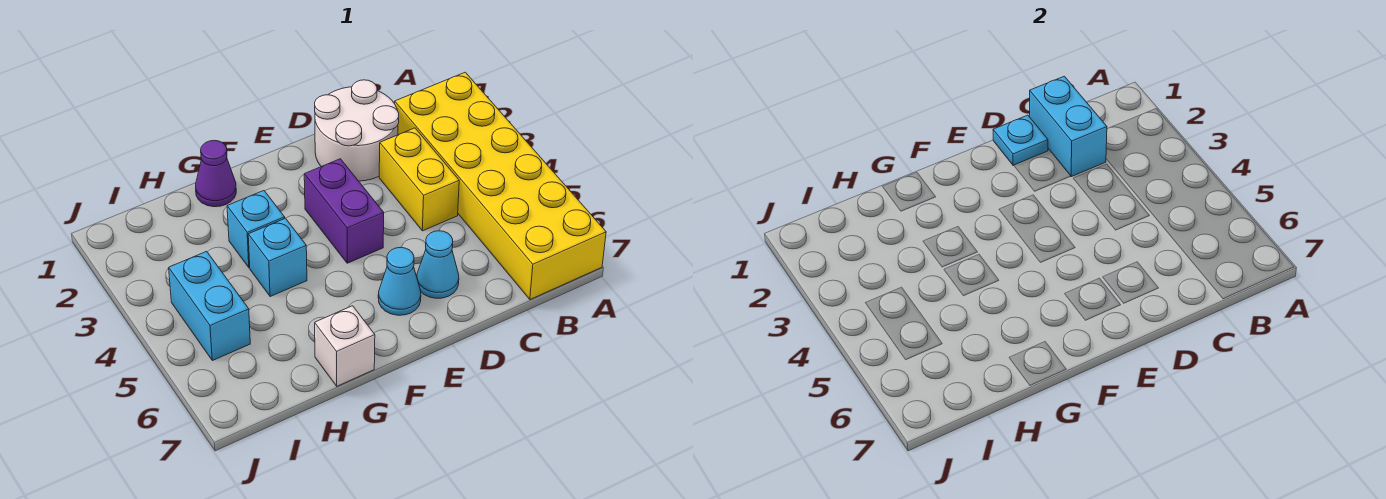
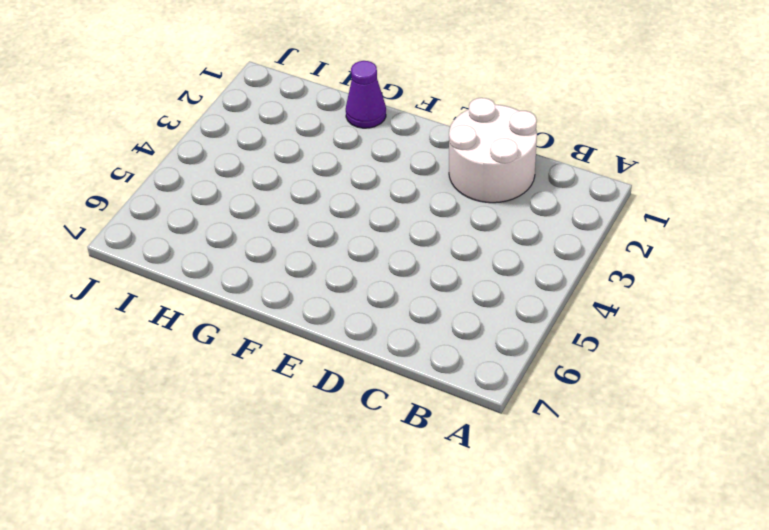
none -> yellow 2x6 brick [395,72,606,299]
none -> yellow 1x2 brick [379,128,459,231]
none -> cyan 1x1 cone [417,231,459,298]

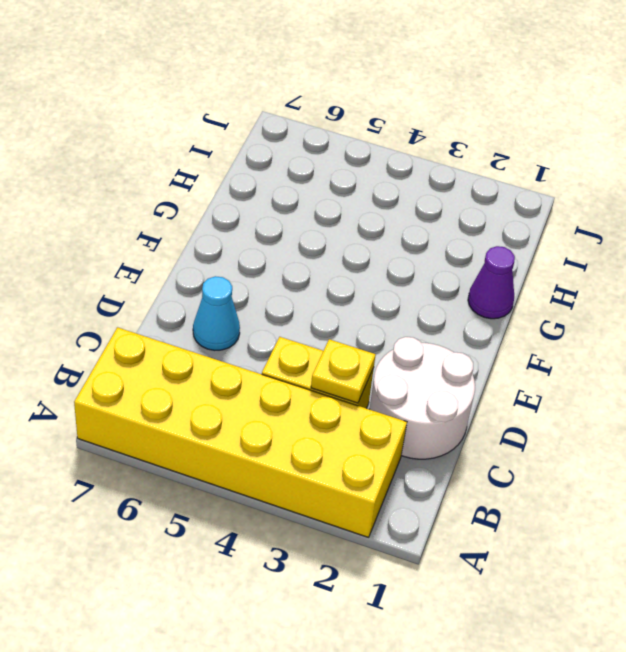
yellow 1x1 plate [311,339,376,403] -> none
none -> purple 1x2 brick [304,159,384,263]
none -> cyan 1x1 cone [378,247,421,315]
none -> cyan 1x1 brick [227,191,285,268]

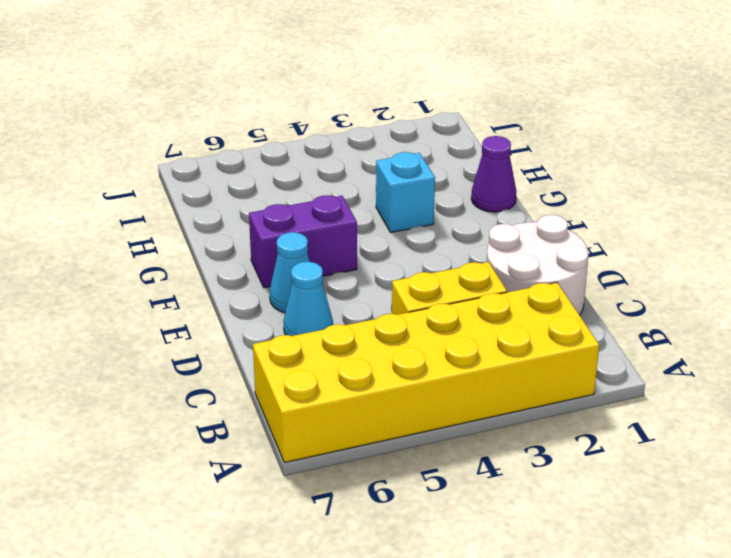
purple 1x2 brick [249,195,357,288] -> purple 1x2 brick moved to [304,159,384,263]
none -> cyan 1x1 brick [248,218,307,297]
none -> white 1x1 brick [315,306,375,386]
none -> cyan 1x2 brick [169,251,250,361]

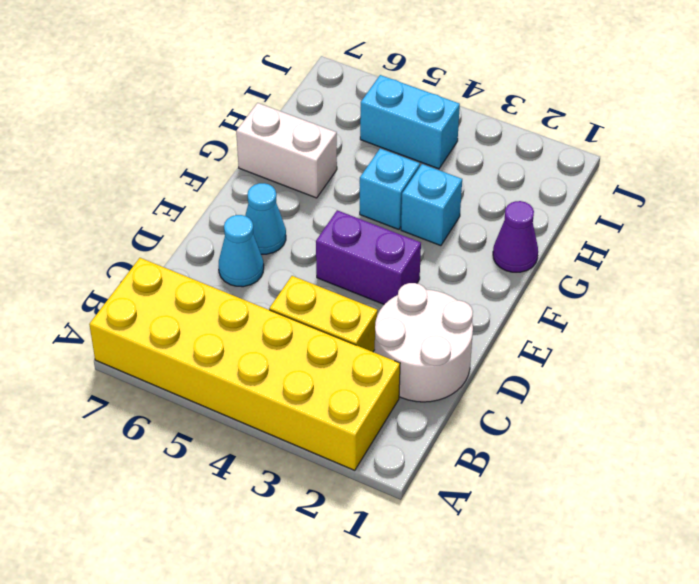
white 1x2 brick [236,103,337,198] -> white 1x1 brick [315,306,375,386]
none -> cyan 1x2 brick [1030,76,1107,177]
none -> cyan 1x1 plate [993,115,1048,166]

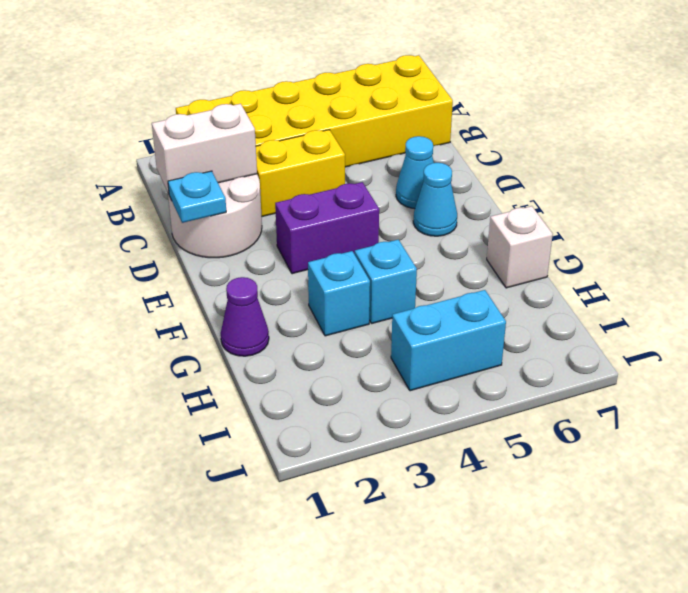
white 1x2 brick [152,104,257,194] -> cyan 1x2 brick [1030,76,1107,177]

